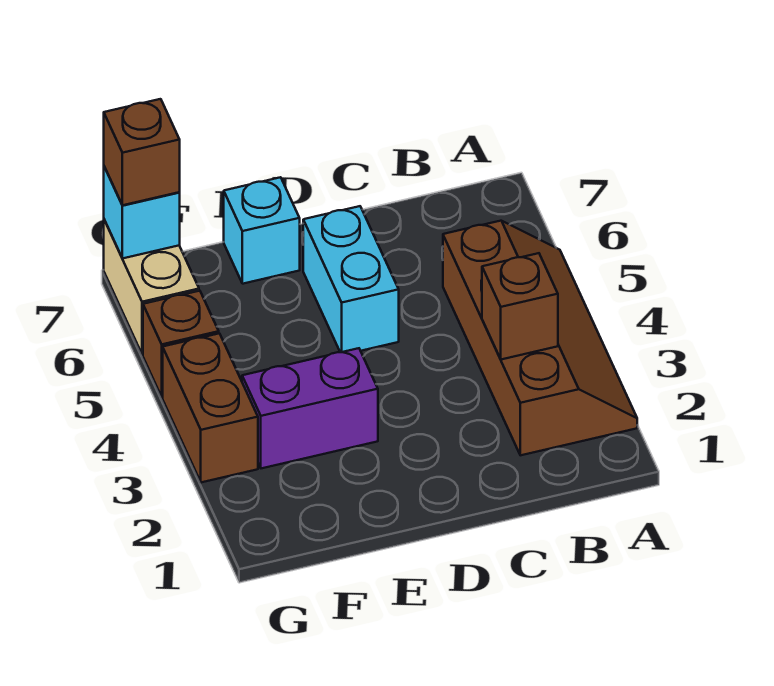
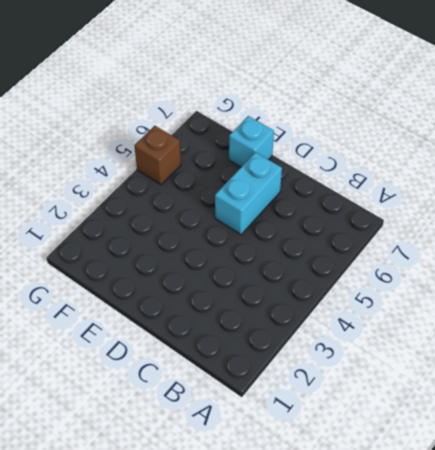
none -> brown 2x4 slope [443,221,637,455]
none -> purple 1x2 brick [242,348,378,468]

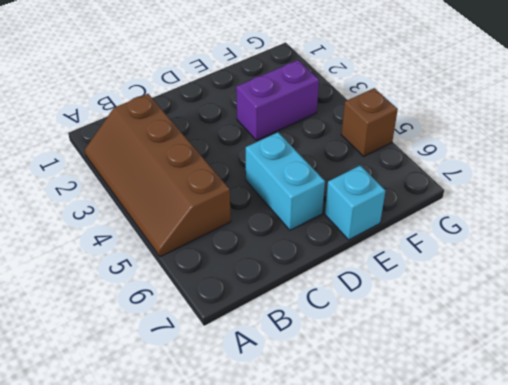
none -> brown 1x2 brick [163,333,258,482]
none -> tan 1x2 brick [104,220,199,354]

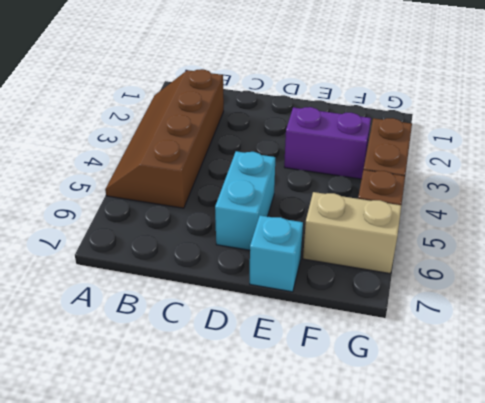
tan 1x2 brick [303,192,401,274] -> tan 1x2 brick turned to [104,220,199,354]
none -> brown 1x1 brick [482,253,558,359]
none -> cyan 1x1 brick [104,167,180,259]

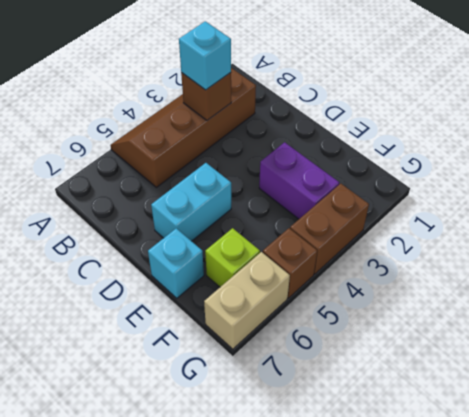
cyan 1x1 brick [179,21,231,90] -> cyan 1x1 brick moved to [104,167,180,259]
lime 1x1 brick [205,228,260,287] -> none
none -> brown 1x1 brick [104,99,180,205]

